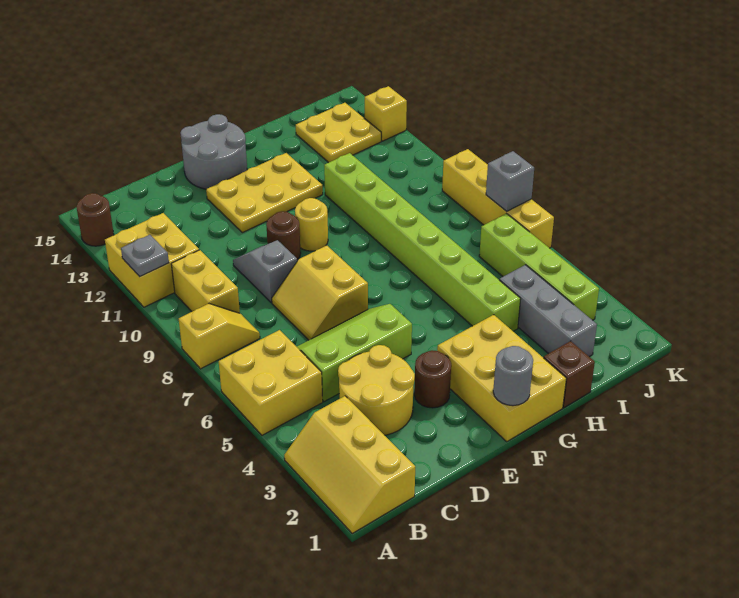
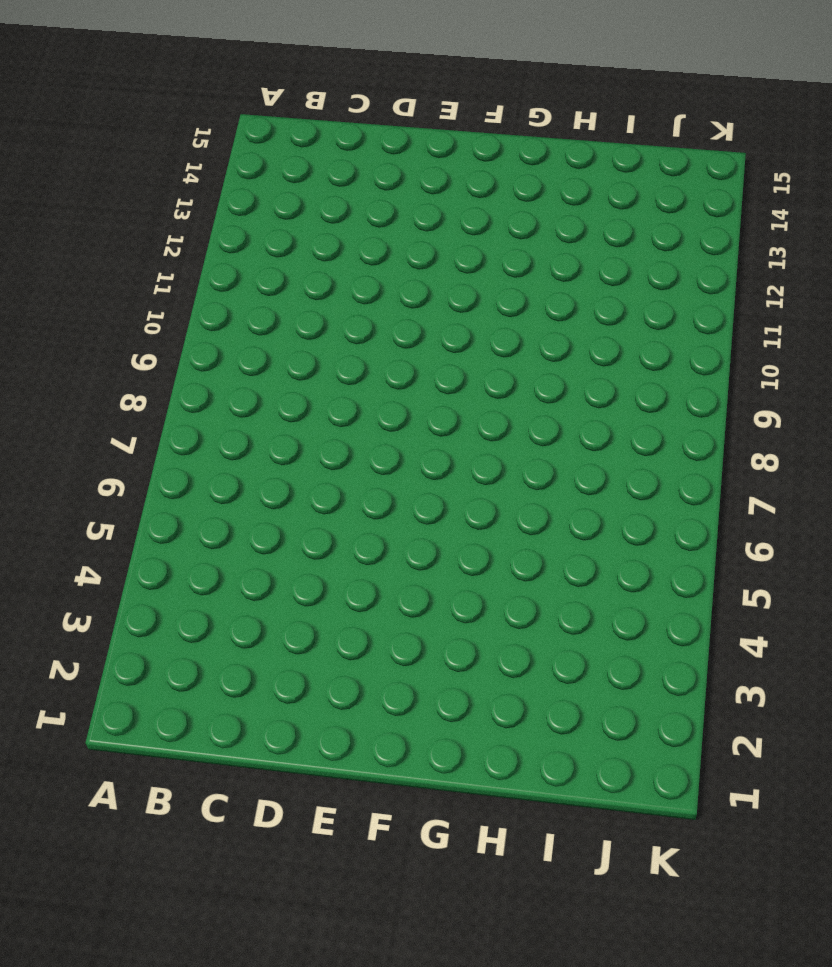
none -> yellow 2x3 slope [284,396,415,533]
none -> yellow 2x2 brick [219,330,323,435]
none -> yellow 1x2 slope [179,304,260,369]

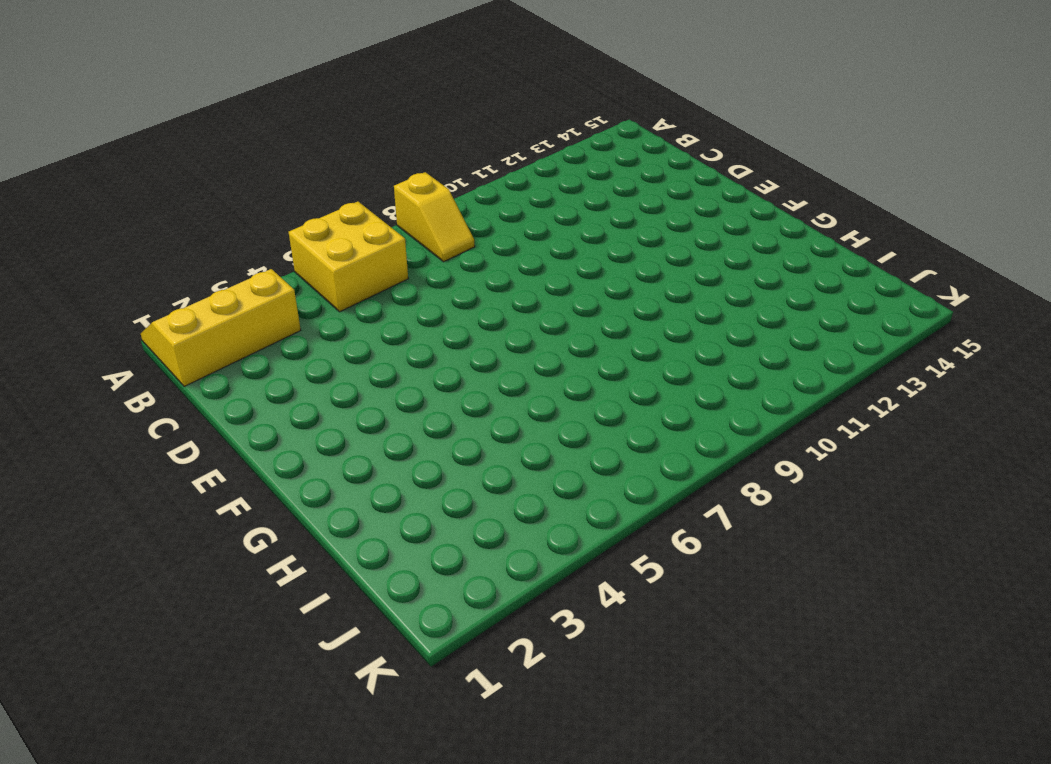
none -> yellow 2x2 brick [105,213,199,307]
none -> brown 1x1 round brick [77,193,114,246]
none -> yellow 1x2 brick [171,250,240,313]

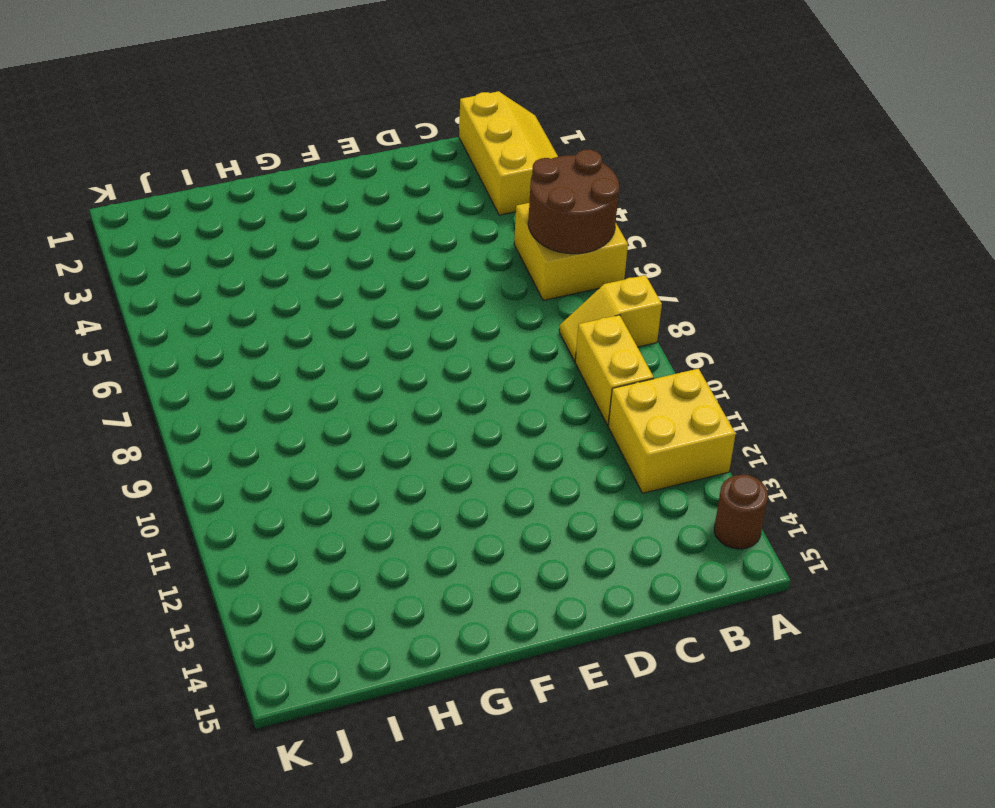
brown 2x2 round brick [528,150,619,254] -> none
none -> yellow 2x2 round brick [338,345,415,435]
none -> lime 2x3 slope [297,304,412,402]
none -> yellow 2x2 slope [272,246,368,340]

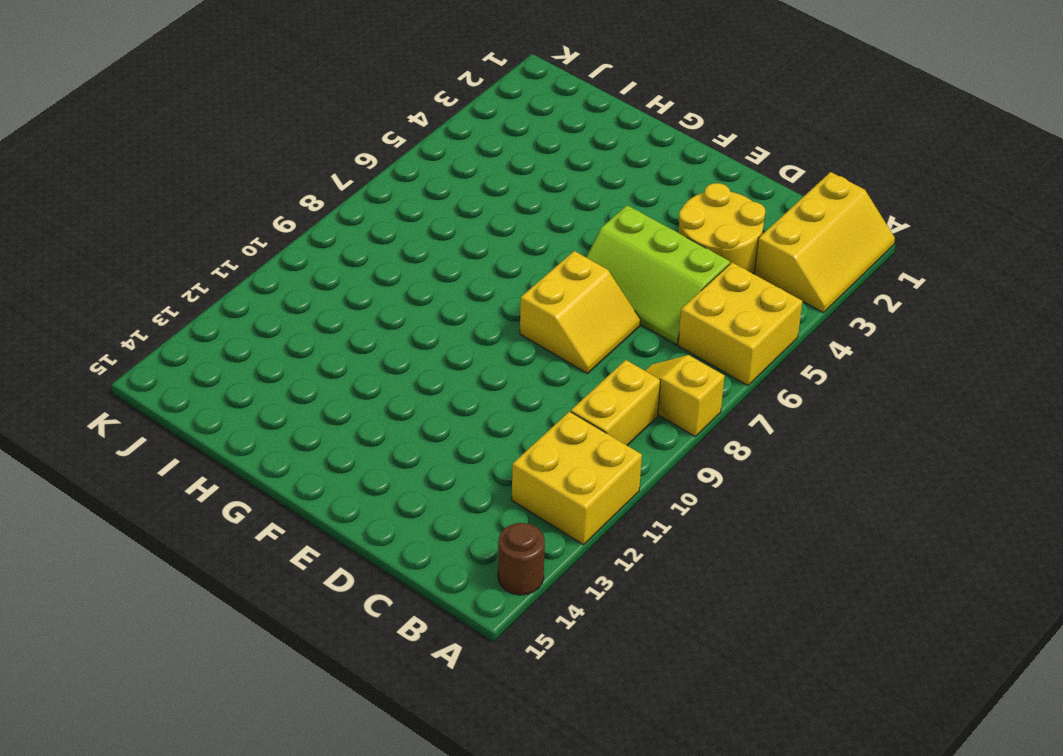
none -> grey 1x2 slope [233,240,297,303]
none -> brown 1x1 round brick [414,350,451,408]
none -> brown 1x1 round brick [266,211,301,260]

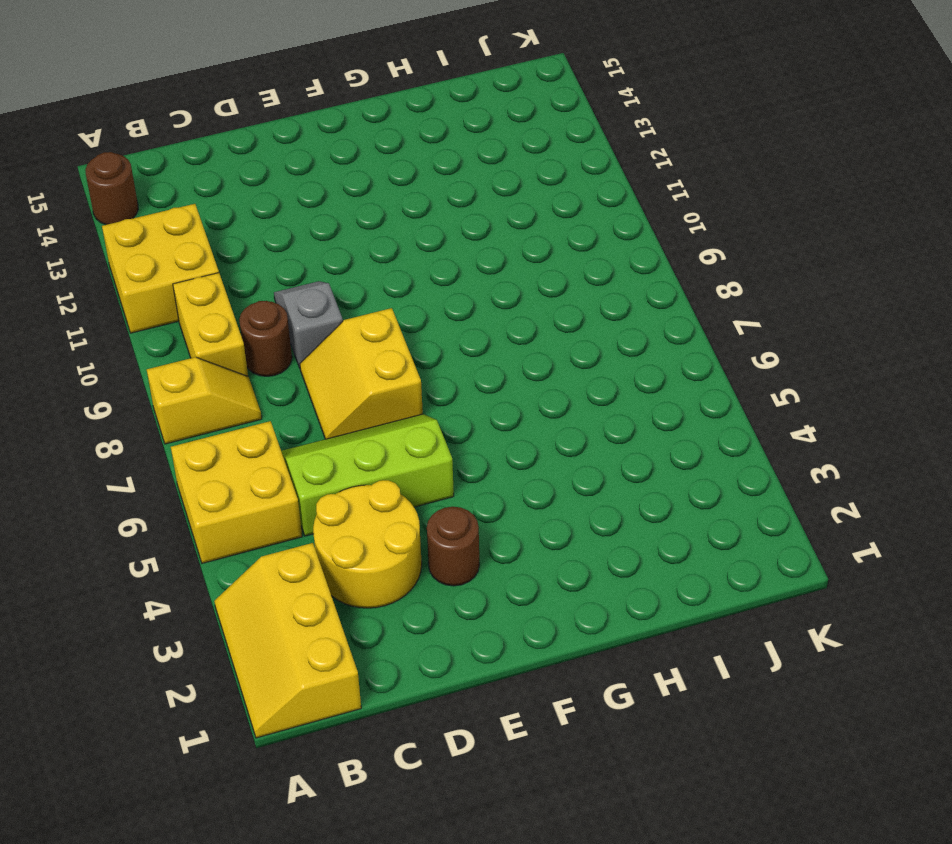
brown 1x1 round brick [239,301,292,376] -> brown 1x1 round brick moved to [266,211,301,260]
none -> yellow 2x3 plate [206,153,323,233]
none -> grey 2x2 round brick [181,114,247,189]
none -> yellow 2x3 brick [437,315,566,441]

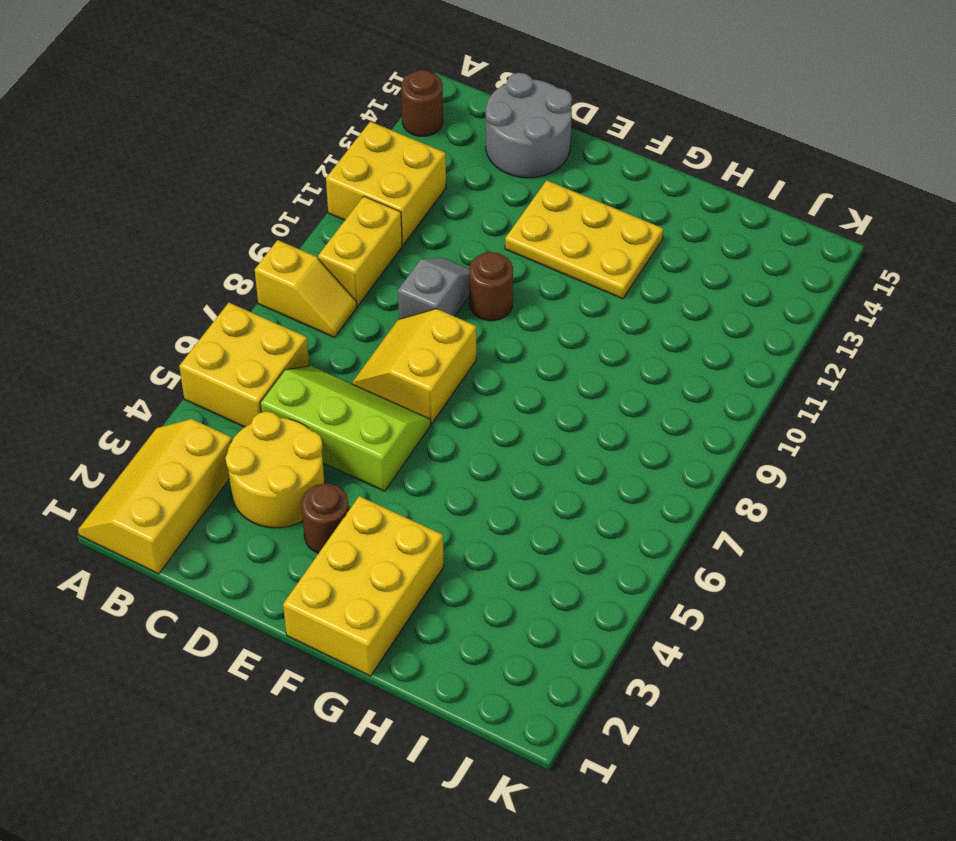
grey 2x2 round brick [485,73,572,178] -> grey 2x2 round brick moved to [181,114,247,189]
none -> yellow 1x1 round brick [295,198,328,251]
none -> brown 1x1 brick [544,341,595,408]
none -> lime 1x8 brick [324,153,520,331]

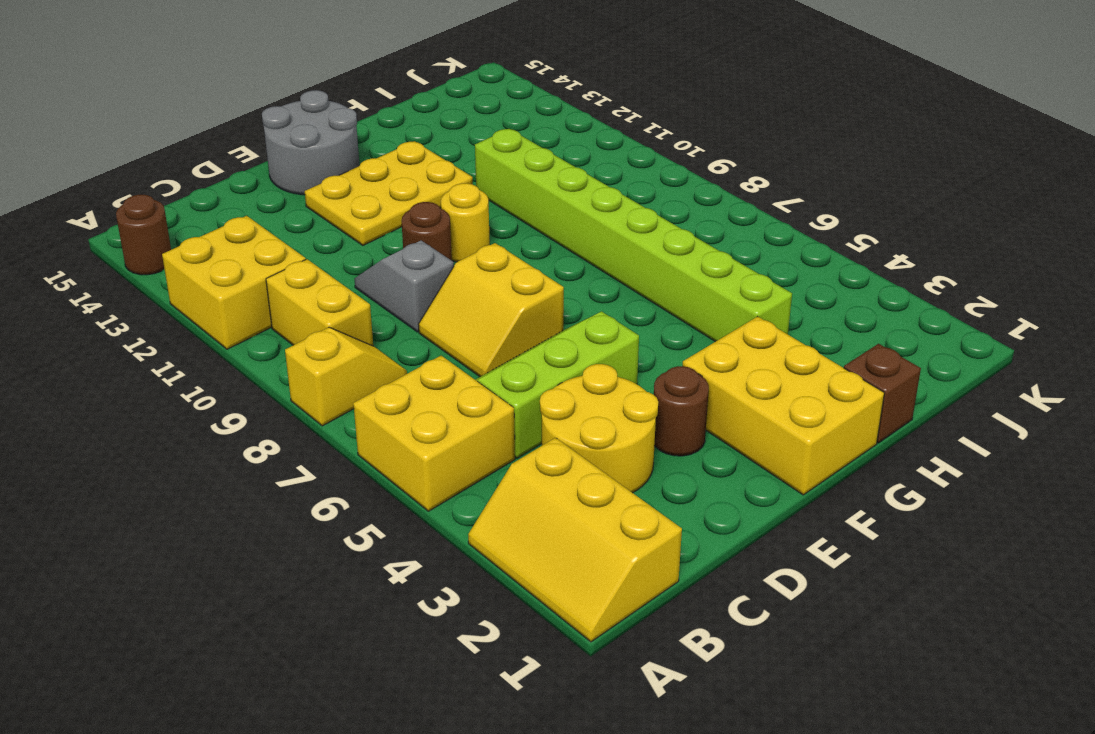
none -> grey 1x3 brick [499,265,597,357]
none -> yellow 2x2 plate [296,103,381,163]
none -> lime 1x4 brick [479,214,599,320]

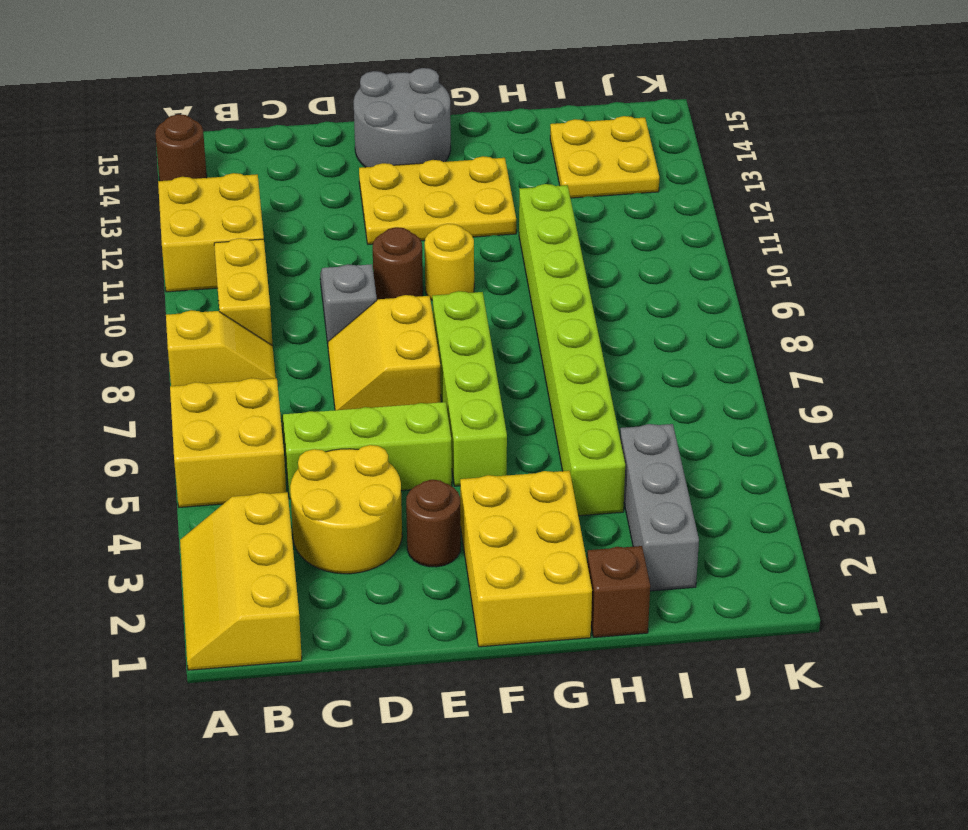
lime 1x4 brick [432,291,507,486] -> lime 1x4 brick moved to [479,214,599,320]
none -> yellow 1x4 brick [442,149,554,248]
none -> yellow 1x1 brick [365,86,407,141]
none -> grey 1x1 plate [121,235,169,276]

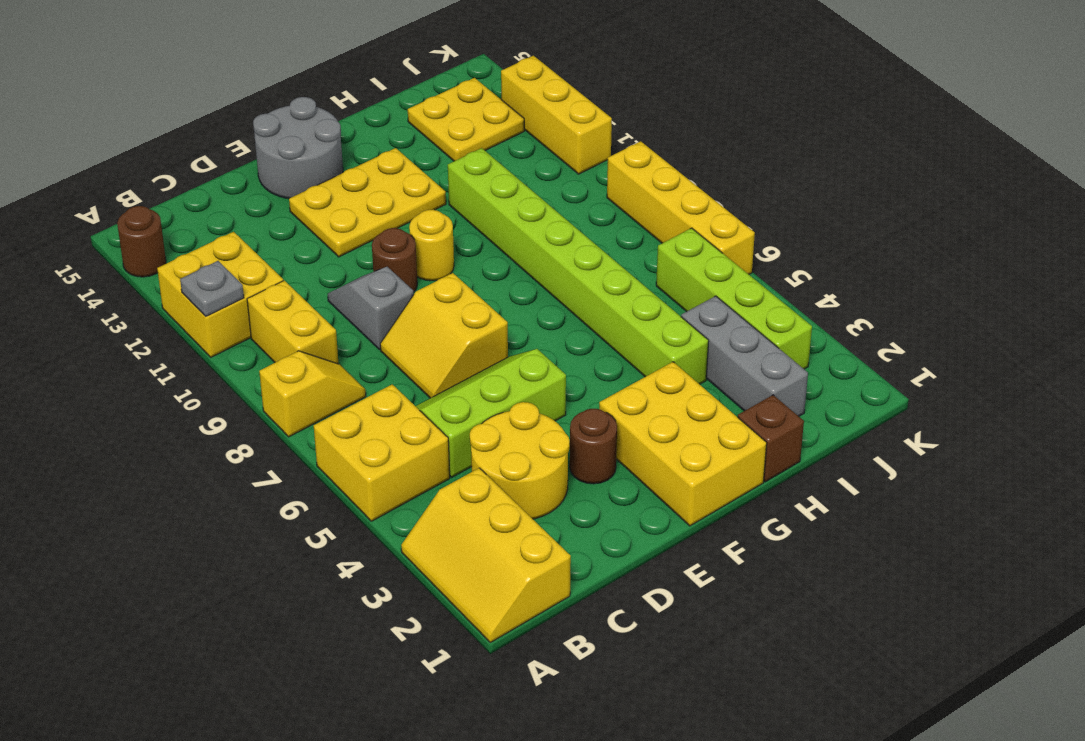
yellow 1x3 brick [501,56,612,174] -> yellow 1x1 brick [365,86,407,141]
none -> grey 1x1 round brick [493,346,533,406]
none -> grey 1x1 brick [486,151,534,211]

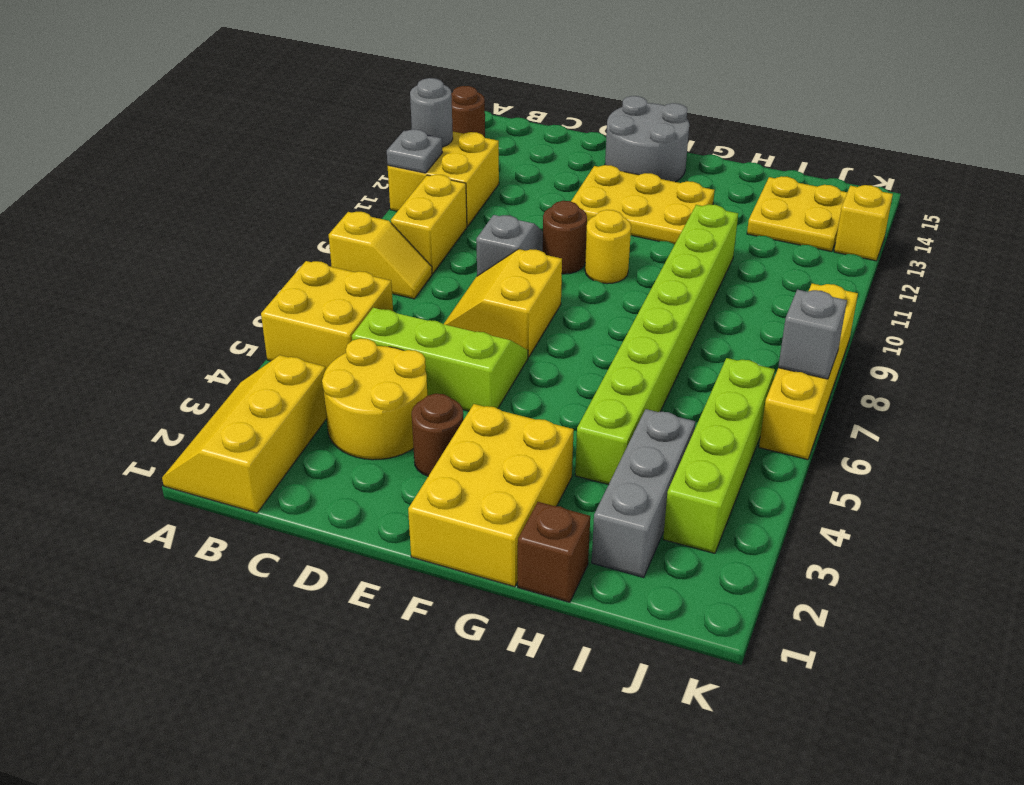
grey 1x1 round brick [410,78,453,147] -> grey 1x1 round brick moved to [493,346,533,406]

